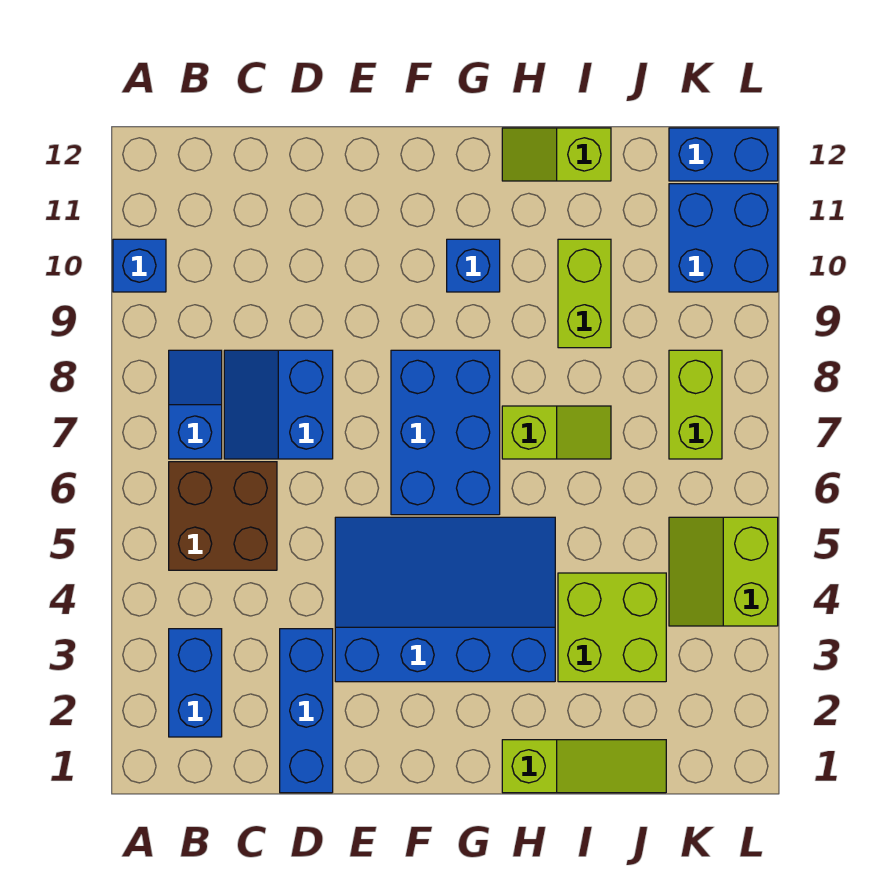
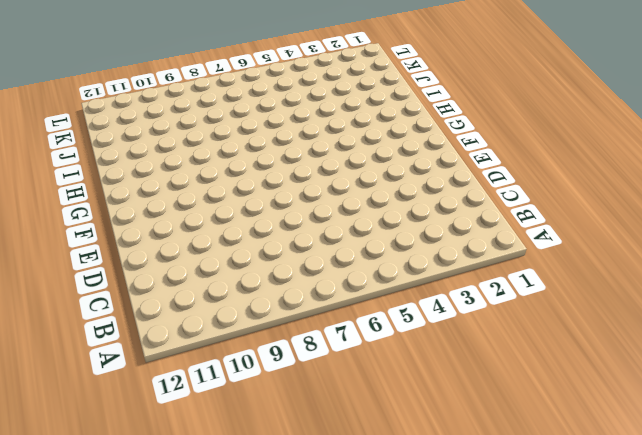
none -> blue 1x1 brick [113,239,166,292]
none -> blue 1x2 brick [169,629,222,737]
none -> brown 2x2 brick [169,462,277,570]

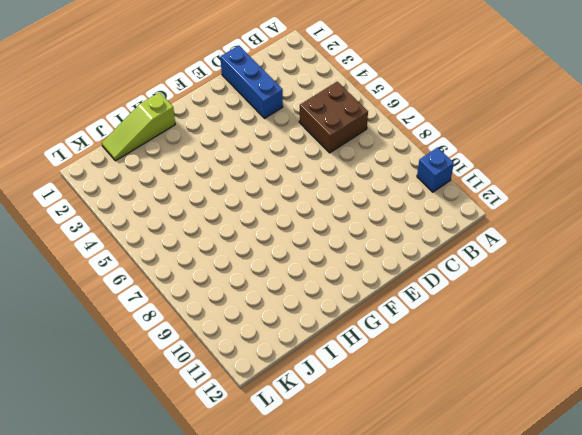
none -> blue 1x2 brick [169,629,222,737]
none -> blue 1x2 slope [169,350,222,459]
none -> blue 2x2 slope [224,350,333,459]

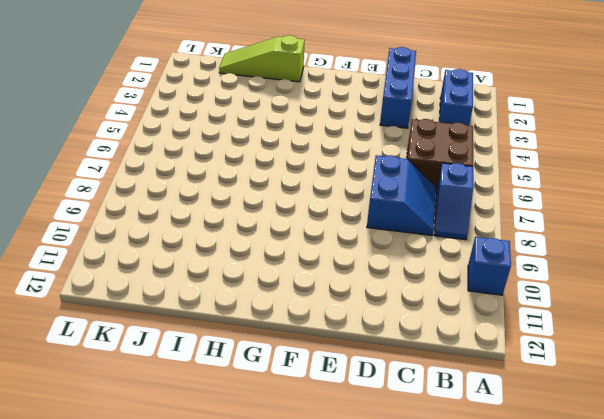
none -> blue 3x4 slope [335,517,555,682]
none -> blue 2x3 brick [391,350,500,515]
none -> blue 1x1 brick [447,239,500,292]

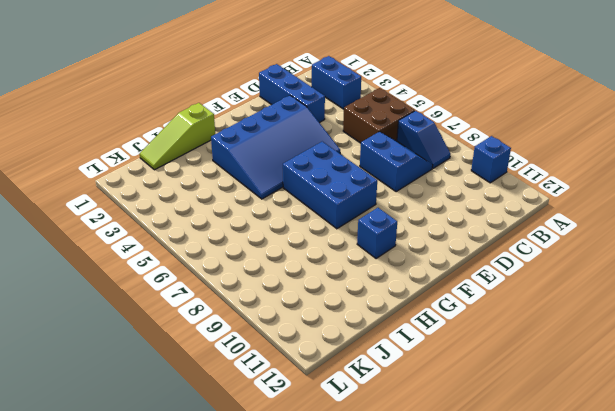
none -> lime 1x2 slope [502,406,611,459]
none -> lime 1x2 slope [502,128,611,181]
none -> lime 2x2 brick [558,573,666,682]

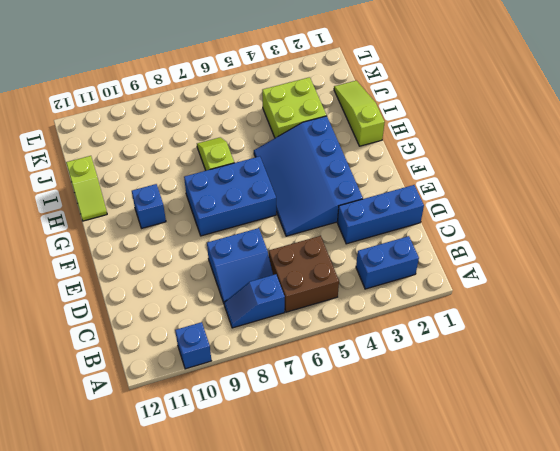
none -> lime 1x2 brick [558,239,611,348]
none -> lime 2x2 slope [669,517,778,626]
none -> lime 1x2 brick [669,350,722,459]

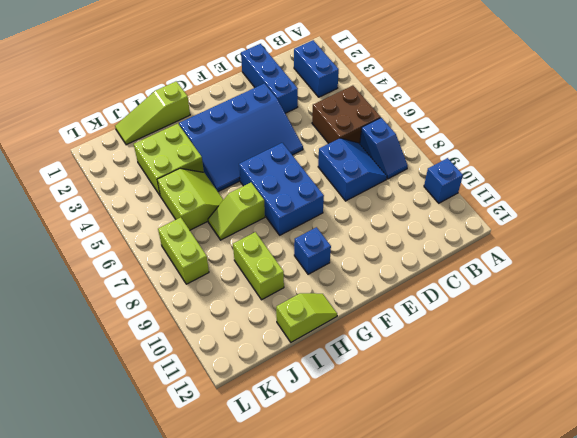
lime 2x2 slope [157,168,223,230] -> lime 2x2 slope moved to [669,517,778,626]
none -> blue 2x2 brick [669,184,778,292]
none -> blue 1x2 brick [669,128,778,181]

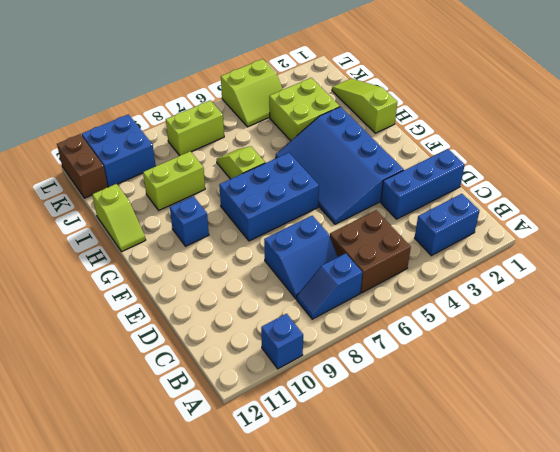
brown 1x2 brick [57,134,108,198] -> blue 1x2 brick [669,128,778,181]

